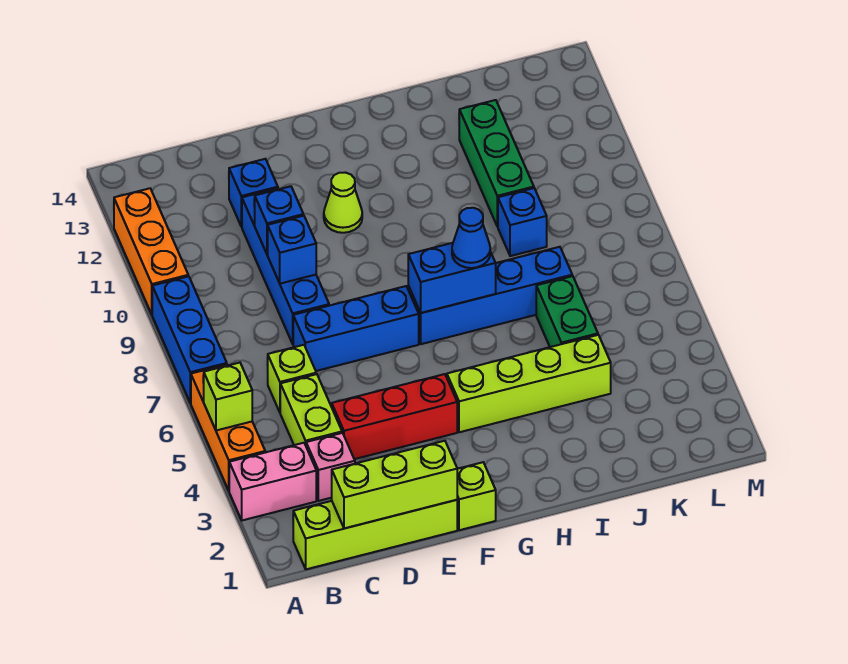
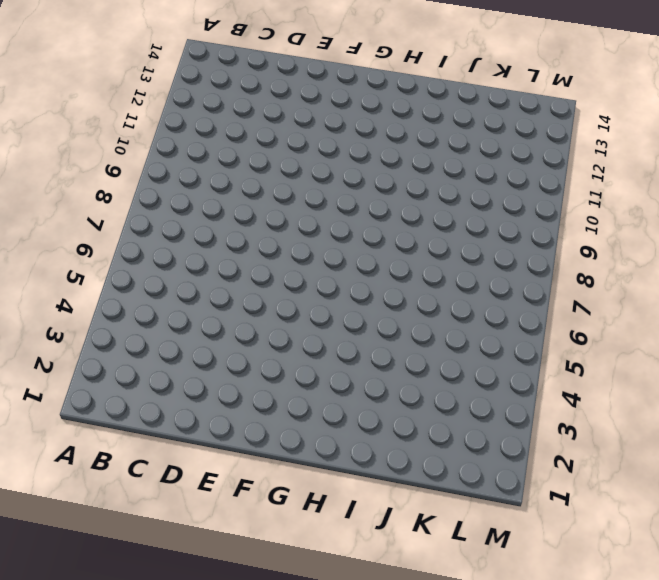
none -> pink 1x2 brick [229,443,316,520]
none -> orange 1x3 brick [191,365,265,490]
none -> blue 1x3 brick [152,276,227,403]

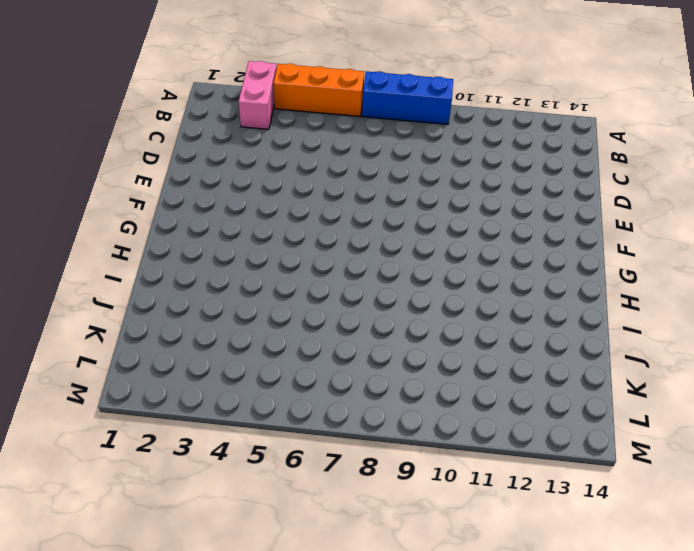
none -> orange 1x3 brick [114,188,188,314]
none -> lime 1x4 brick [293,500,457,569]
none -> pink 1x1 brick [306,433,355,501]

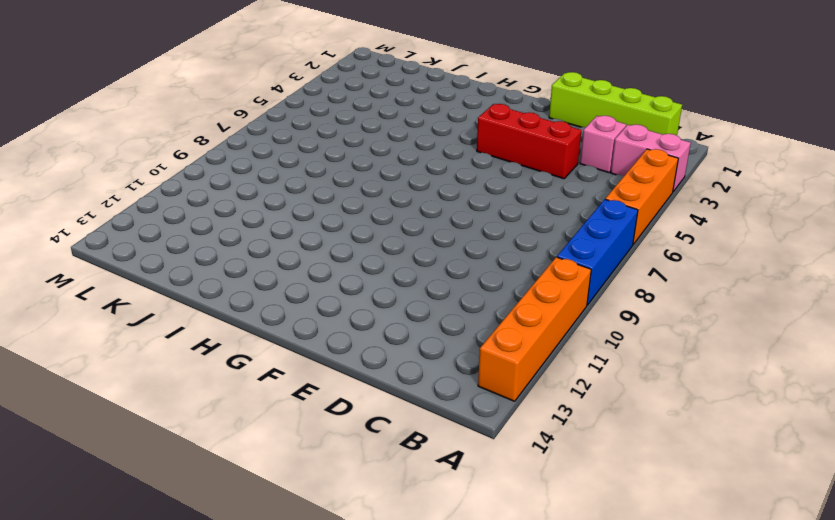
orange 1x4 brick [478,257,591,401] -> orange 1x3 brick [114,188,188,314]
none -> lime 1x2 brick [280,374,342,445]
none -> lime 1x1 brick [267,345,316,412]
none -> blue 1x3 brick [293,286,419,371]

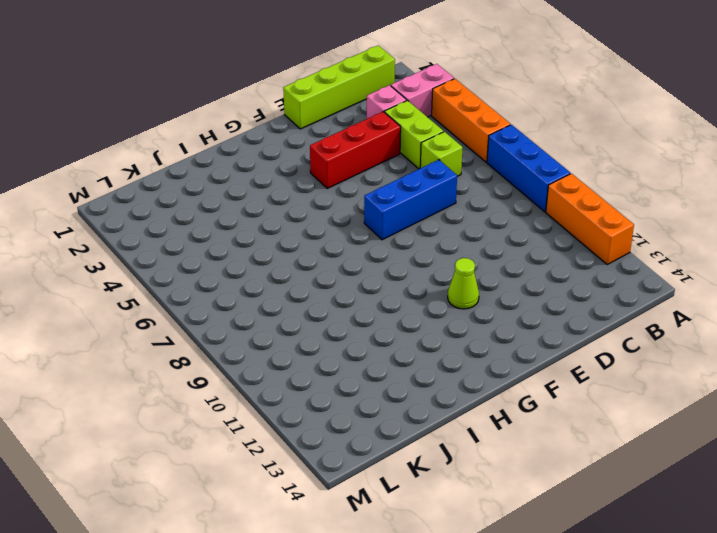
none -> blue 1x4 brick [242,188,329,344]
none -> blue 1x1 brick [229,159,278,227]
none -> lime 1x1 brick [457,462,496,530]

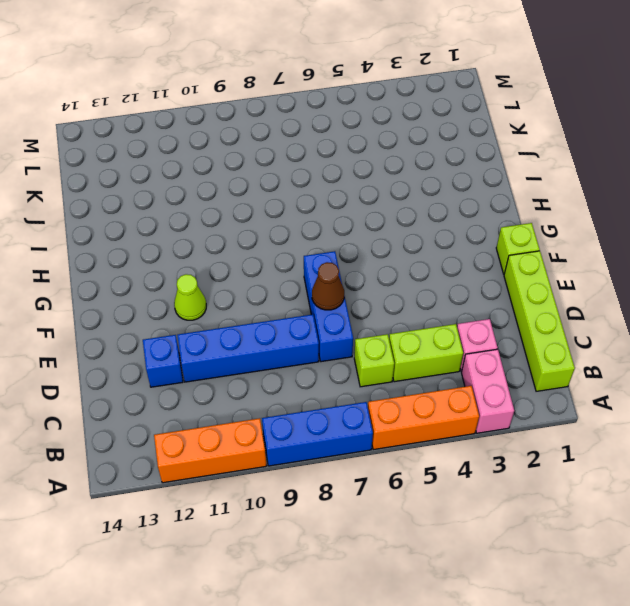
brown 1x1 cone [312,262,344,310] -> none
none -> red 1x3 brick [332,374,457,459]
none -> lime 1x4 brick [447,335,611,432]
none -> blue 1x4 brick [408,247,572,344]

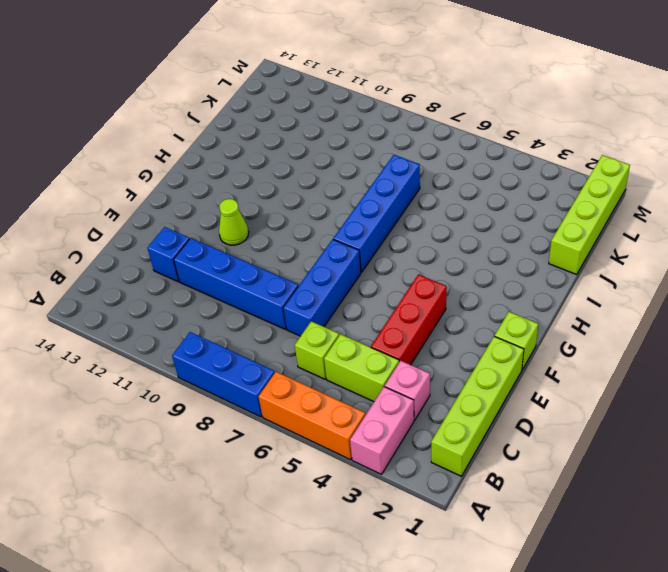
lime 1x4 brick [549,155,630,275] -> lime 1x4 brick moved to [447,335,611,432]
none -> orange 1x3 brick [114,188,188,314]
none -> green 1x2 brick [536,276,598,347]
none -> blue 1x1 brick [498,188,547,256]

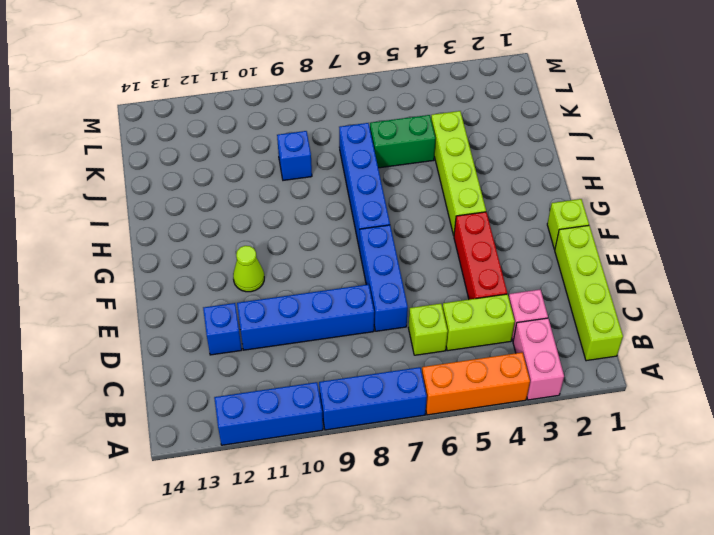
blue 1x3 brick [214,382,323,445] -> orange 1x3 brick [114,188,188,314]
none -> green 1x3 brick [459,100,534,227]
none -> lime 1x1 brick [203,363,252,431]
none -> lime 1x3 brick [332,441,457,528]

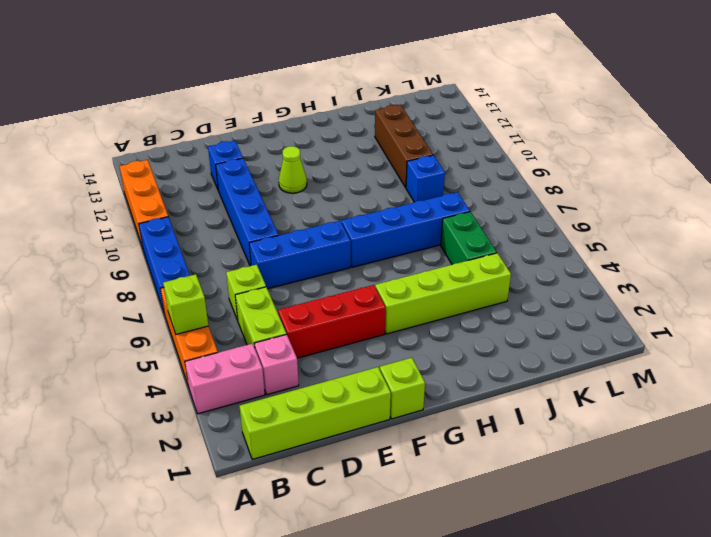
brown 1x3 brick [375,105,433,187] -> green 1x3 brick [459,100,534,227]
none -> lime 1x3 brick [332,441,457,528]
none -> blue 1x1 brick [268,216,316,284]
none -> blue 1x1 brick [254,186,303,254]

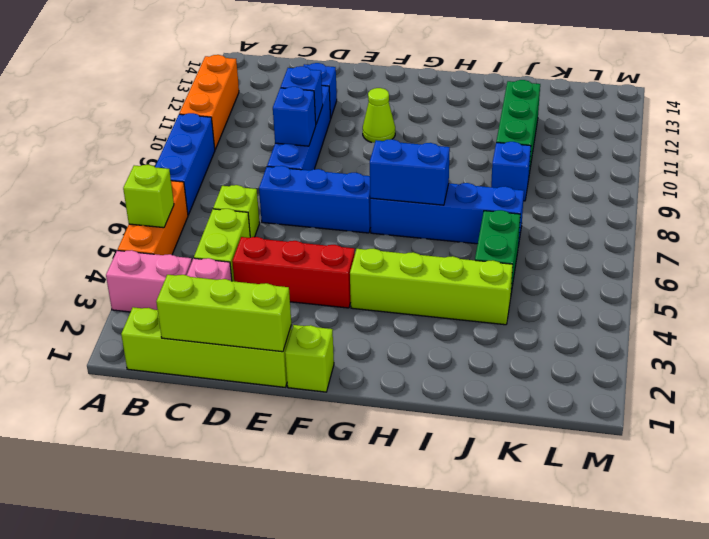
none -> blue 1x1 cone [452,208,490,268]

